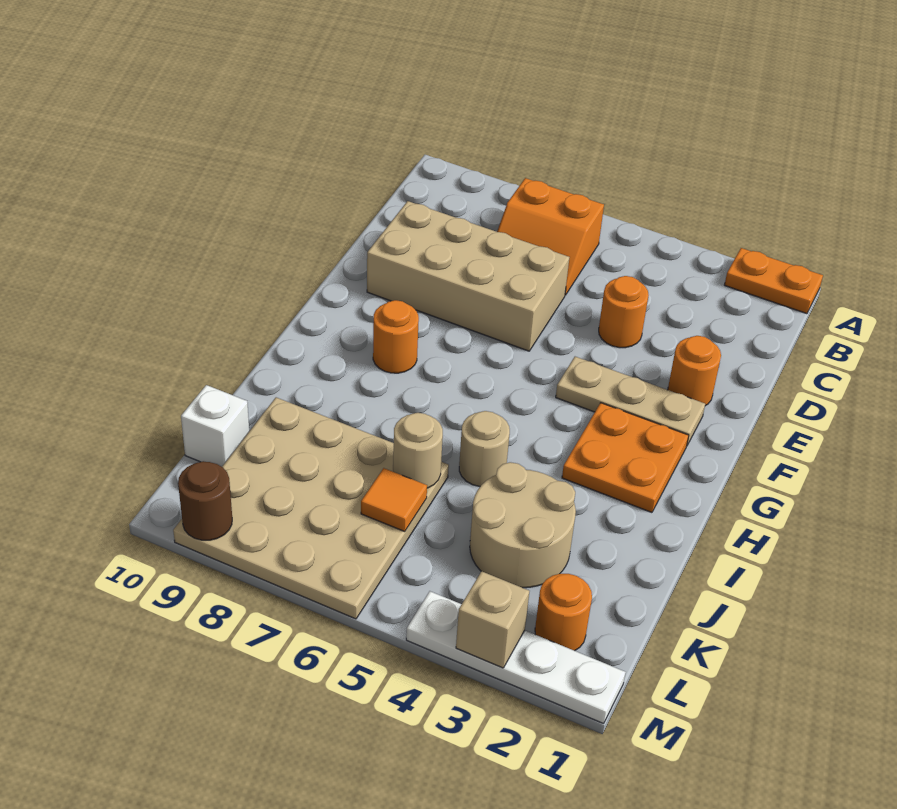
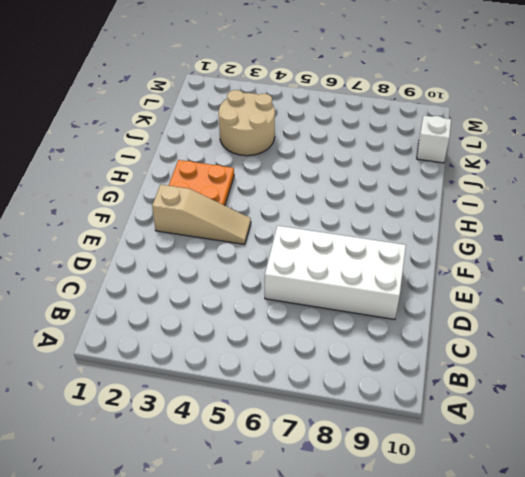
white 2x4 brick [265,226,406,320] -> tan 2x4 brick [367,201,569,351]
tan 1x3 slope [152,185,251,244] -> tan 1x3 plate [556,357,705,445]
none -> orange 1x2 plate [725,248,823,314]
none -> orange 2x2 slope [497,178,604,295]
none -> orange 1x1 round brick [599,276,649,348]

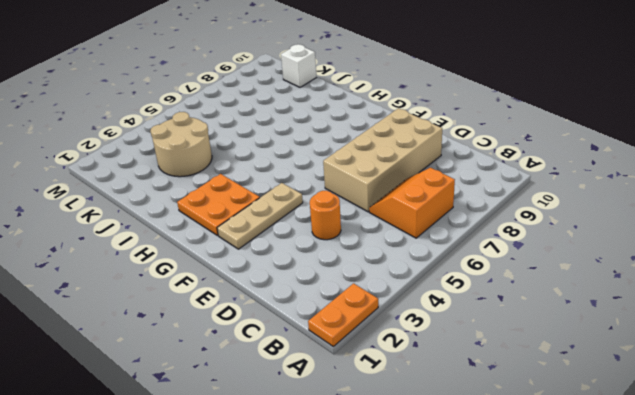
none -> orange 1x1 round brick [668,336,721,406]
none -> orange 1x1 round brick [373,300,419,373]
none -> tan 1x1 round brick [459,411,510,487]

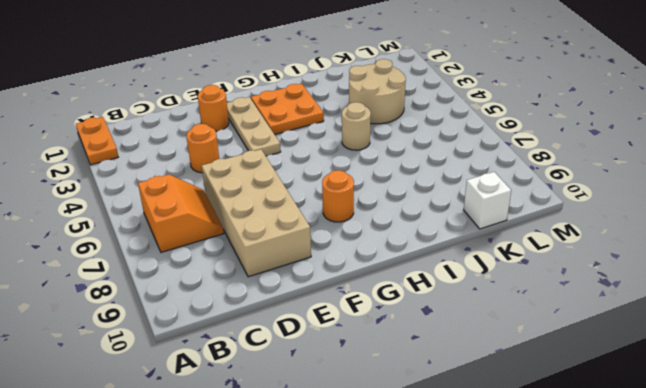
none -> tan 4x4 plate [173,397,449,619]
none -> orange 1x1 round brick [535,574,592,651]
none -> white 1x4 plate [406,591,626,724]

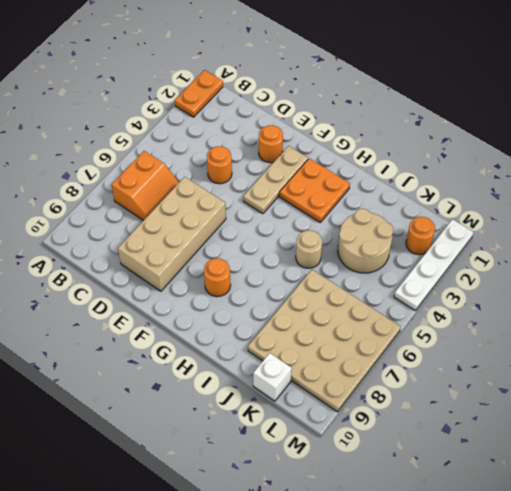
none -> tan 1x1 round brick [393,413,443,488]
none -> orange 1x1 tile [361,468,427,531]
none -> tan 1x1 brick [456,571,529,668]

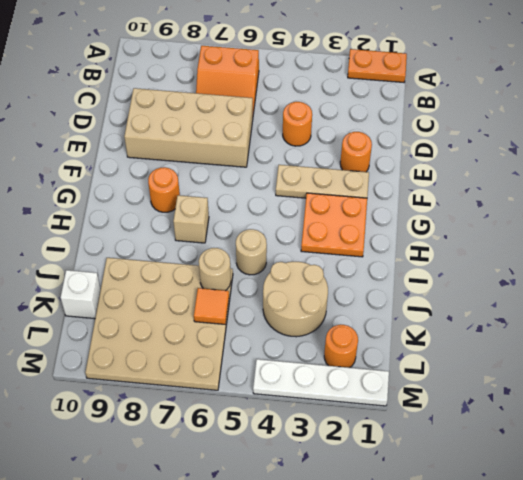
tan 1x1 brick [173,195,209,243] -> tan 1x1 brick moved to [456,571,529,668]
none -> brown 1x1 round brick [178,461,232,540]

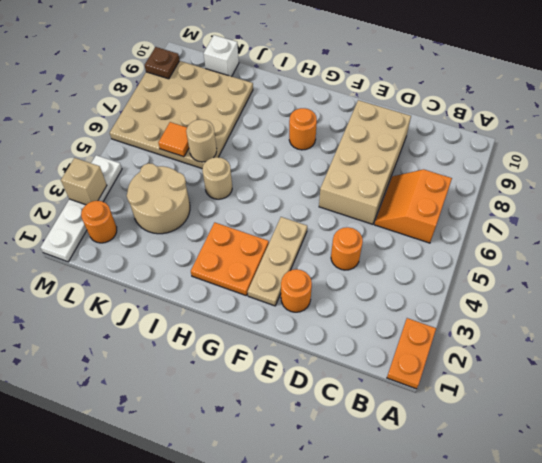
brown 1x1 plate [145,47,179,79] -> brown 1x1 round brick [178,461,232,540]

